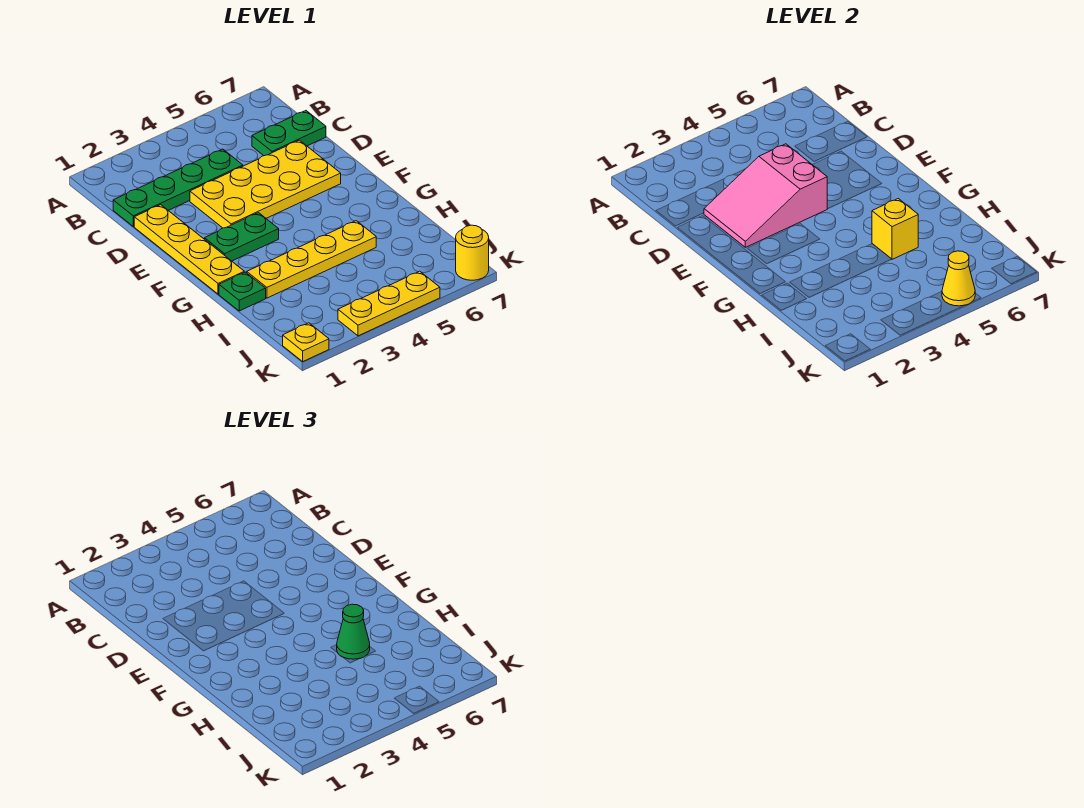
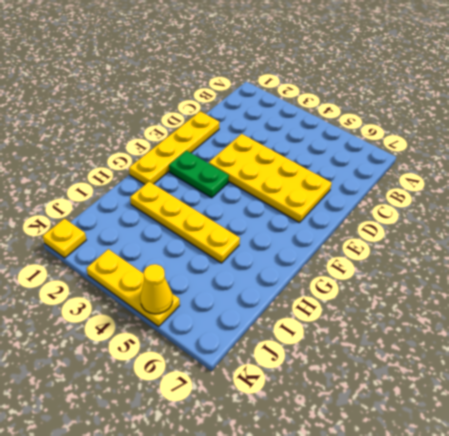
none -> green 1x4 plate [113,149,243,227]
none -> green 1x2 plate [252,111,326,156]
none -> green 1x1 plate [219,272,266,311]

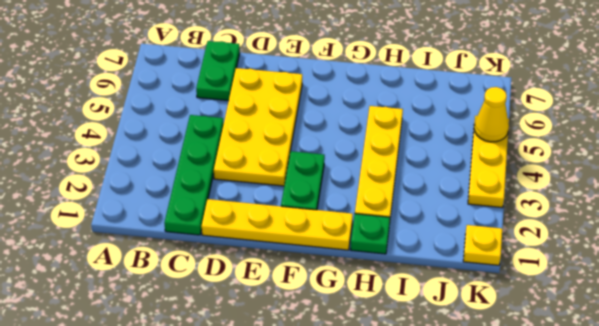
none -> yellow 1x1 round brick [456,225,489,280]
none -> pink 2x3 slope [704,144,827,247]
none -> yellow 1x1 brick [872,199,918,259]

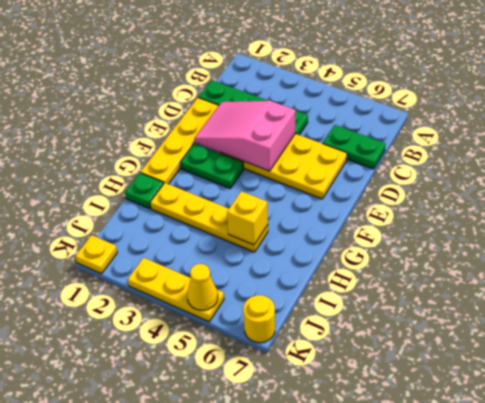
none -> green 1x1 cone [337,604,370,659]

